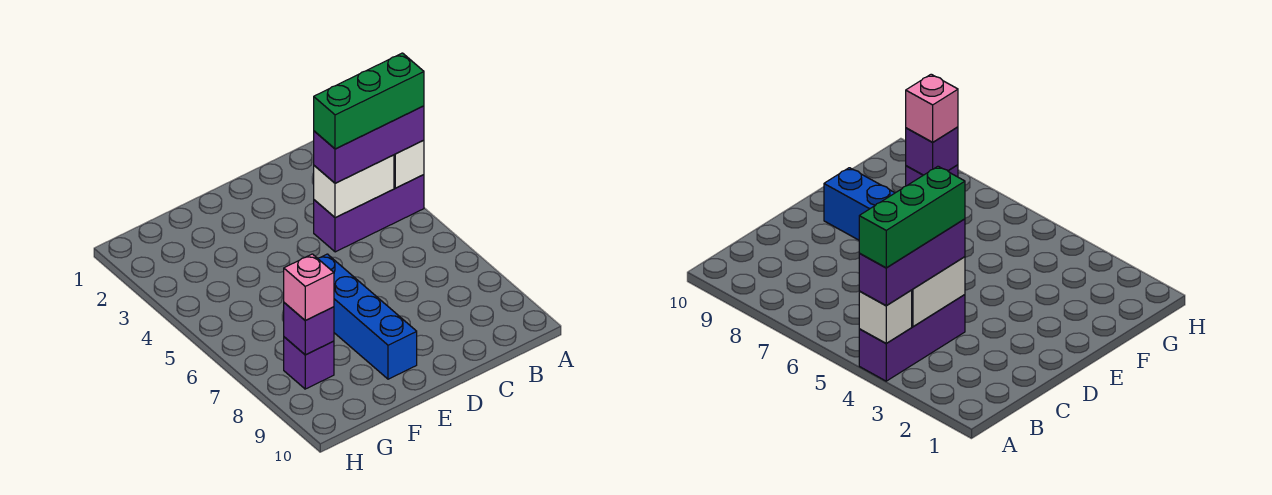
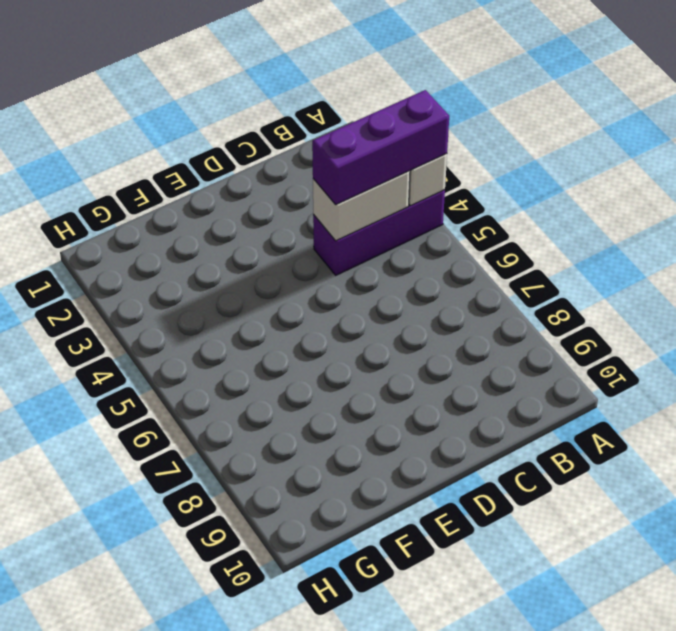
none -> blue 1x4 brick [318,254,417,379]
none -> purple 1x1 brick [284,337,334,389]

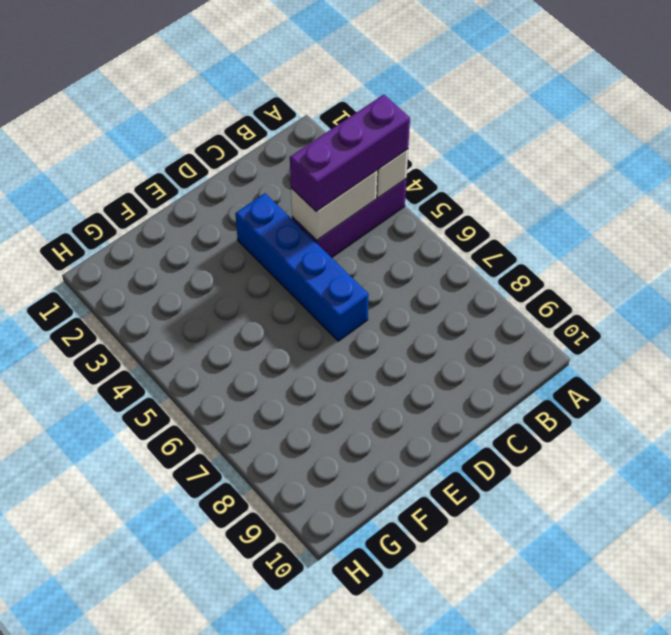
blue 1x4 brick [235,193,369,341] -> blue 1x4 brick moved to [318,254,417,379]
none -> purple 1x1 brick [284,337,334,389]
none -> purple 1x1 brick [284,303,334,355]

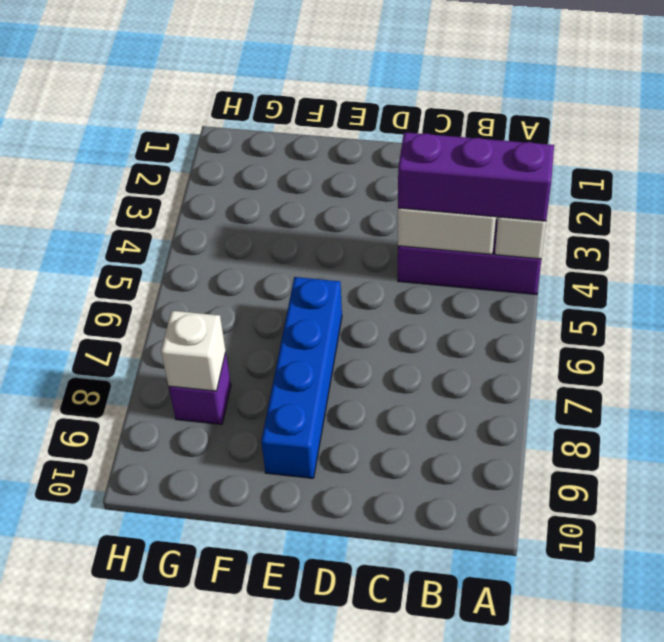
white 1x1 brick [161,311,226,391] -> purple 1x1 brick [284,303,334,355]
none -> pink 1x1 brick [284,254,334,320]
none -> green 1x3 brick [314,53,424,149]

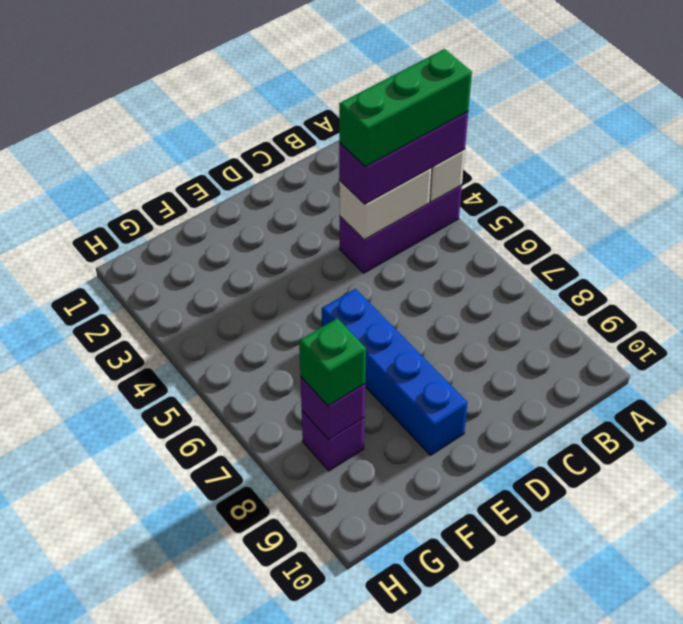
green 1x1 brick [299,318,366,406] -> pink 1x1 brick [284,254,334,320]

